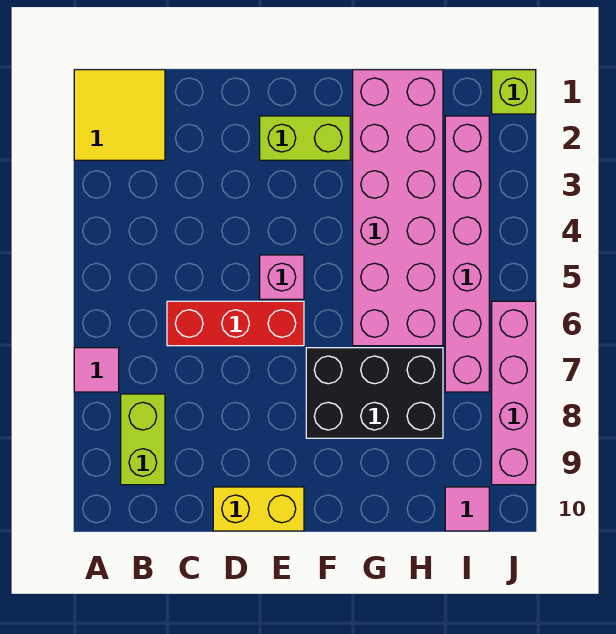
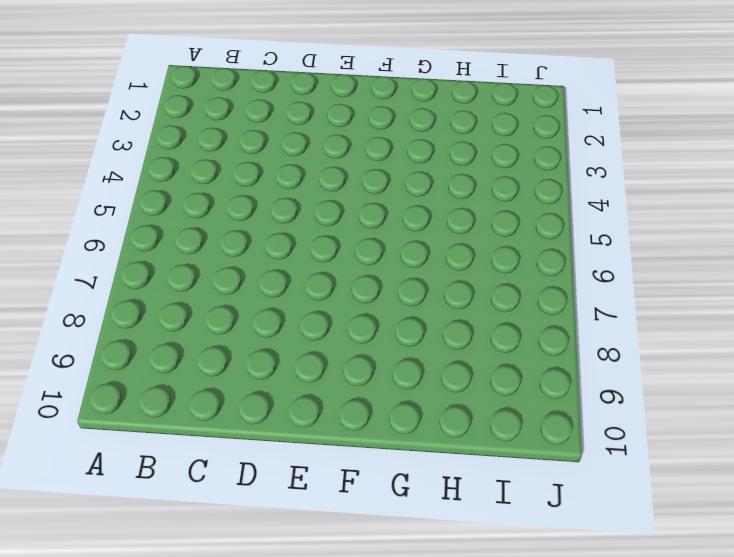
none -> yellow 2x2 tile [74,70,165,160]
none -> pink 1x1 tile [74,348,119,392]
none -> lime 1x2 brick [121,394,165,485]

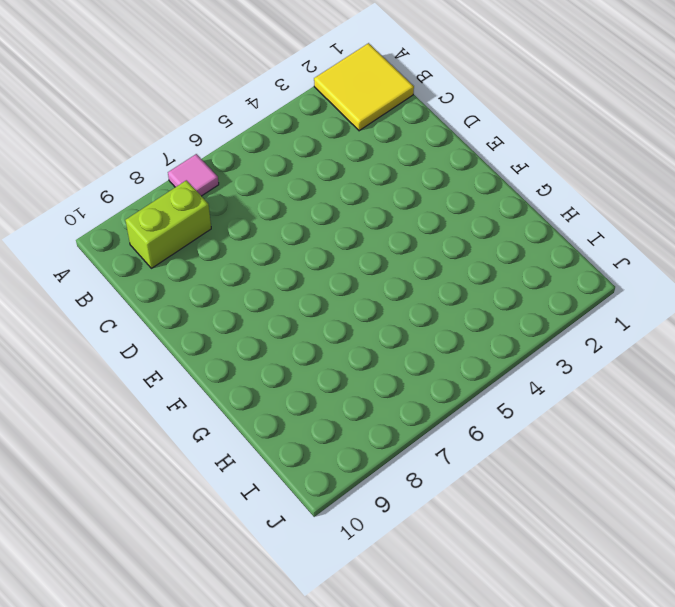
none -> red 1x3 brick [167,301,304,346]
none -> yellow 1x2 brick [213,487,304,531]
none -> lime 1x2 brick [260,116,350,160]

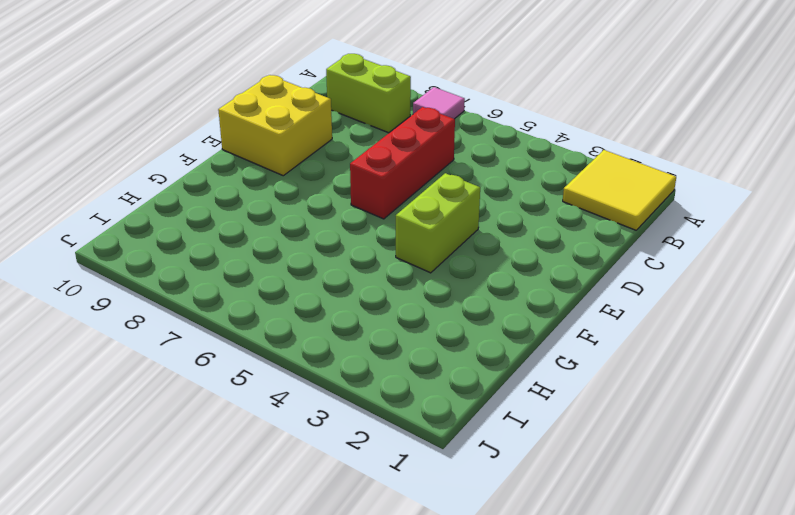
yellow 2x2 brick [218,75,332,176] -> yellow 1x2 brick [213,487,304,531]
lime 1x2 brick [396,173,480,273] -> lime 1x2 brick moved to [260,116,350,160]
none -> pink 1x1 brick [260,255,304,299]
none -> black 2x3 brick [306,348,443,438]
none -> pink 2x6 brick [353,70,443,346]

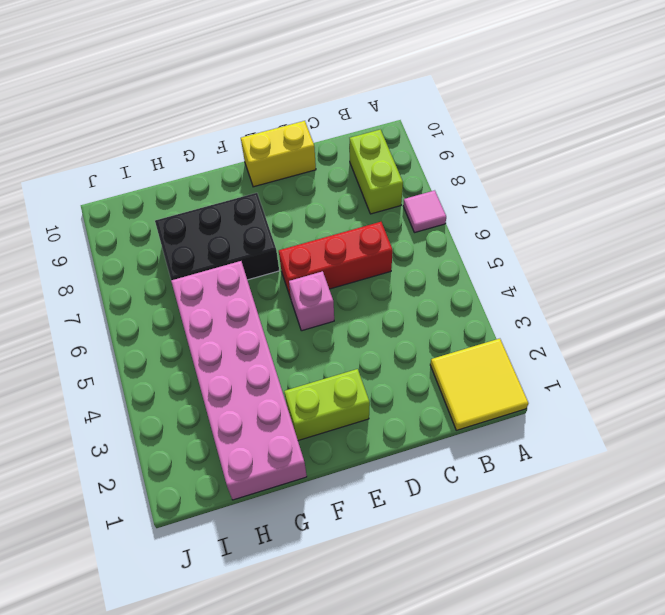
none -> pink 1x6 brick [445,116,489,392]
none -> pink 1x1 tile [445,487,489,531]
none -> lime 1x1 brick [492,70,536,114]

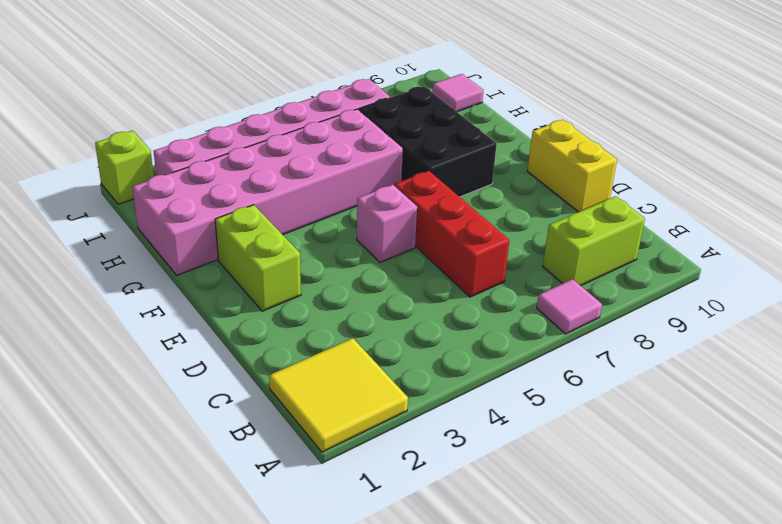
none -> pink 1x4 brick [492,301,536,485]

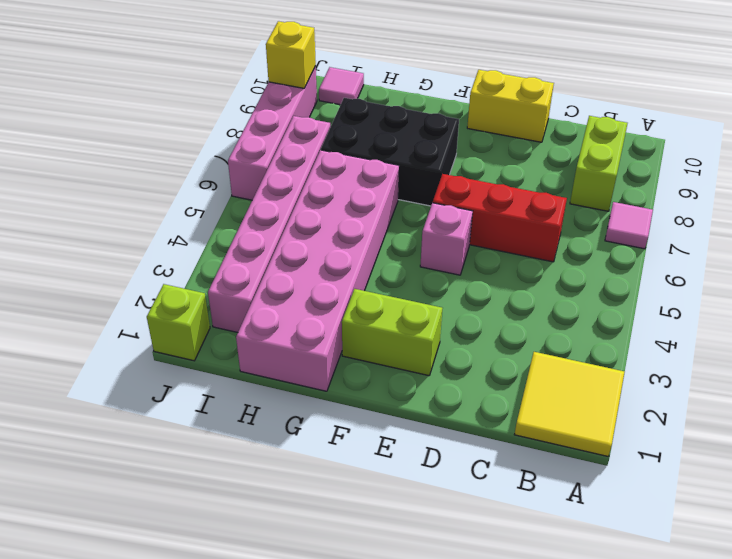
yellow 1x1 brick [266,21,316,88] -> none

